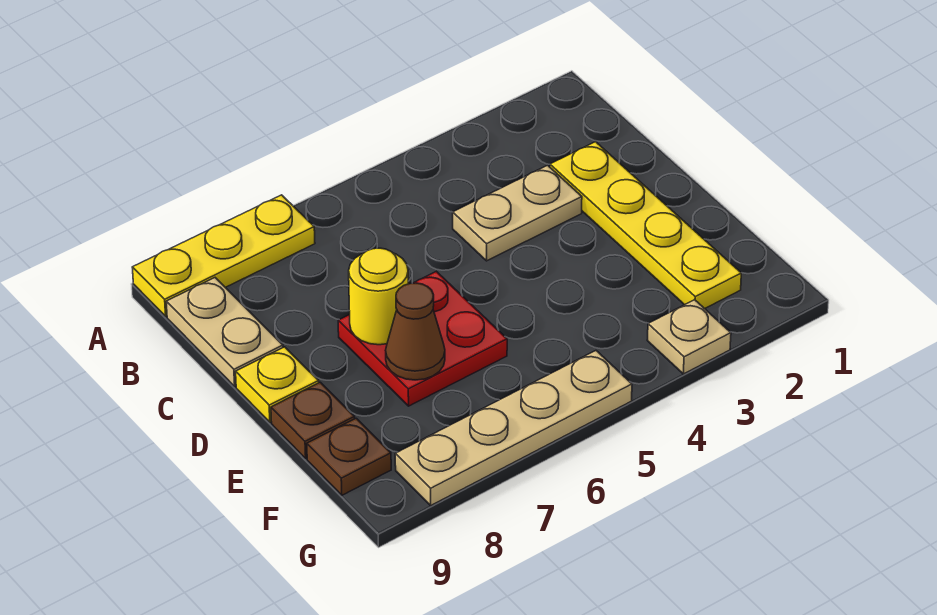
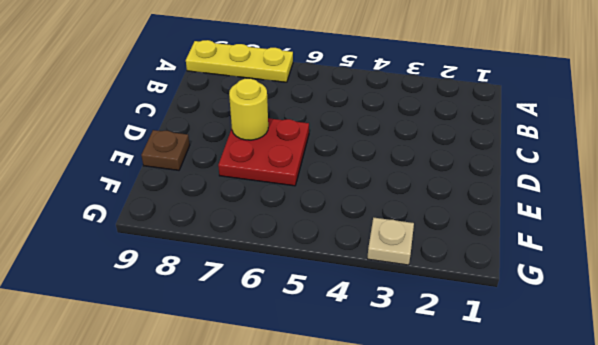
none -> tan 1x2 plate [166,278,283,386]
none -> yellow 1x4 plate [550,142,741,309]
none -> tan 1x2 plate [453,165,582,261]

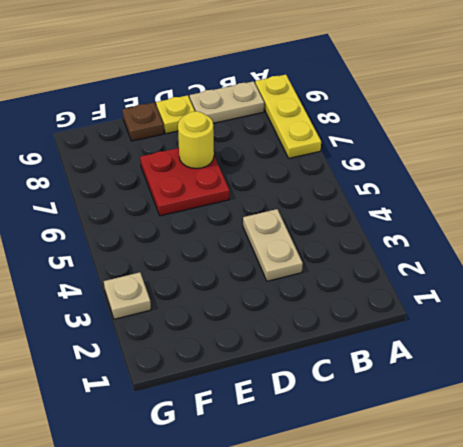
none -> yellow 1x4 plate [550,142,741,309]
none -> brown 1x1 plate [307,418,391,495]
none -> tan 1x4 plate [395,351,632,505]

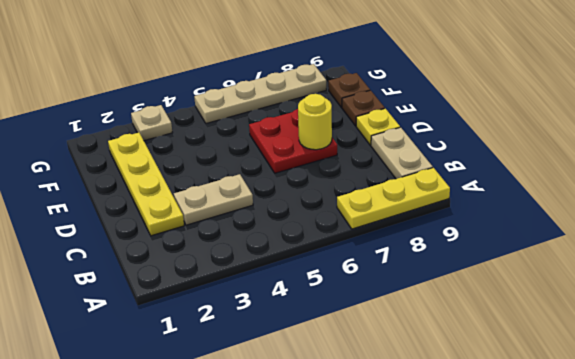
none -> brown 1x1 cone [386,283,445,380]

